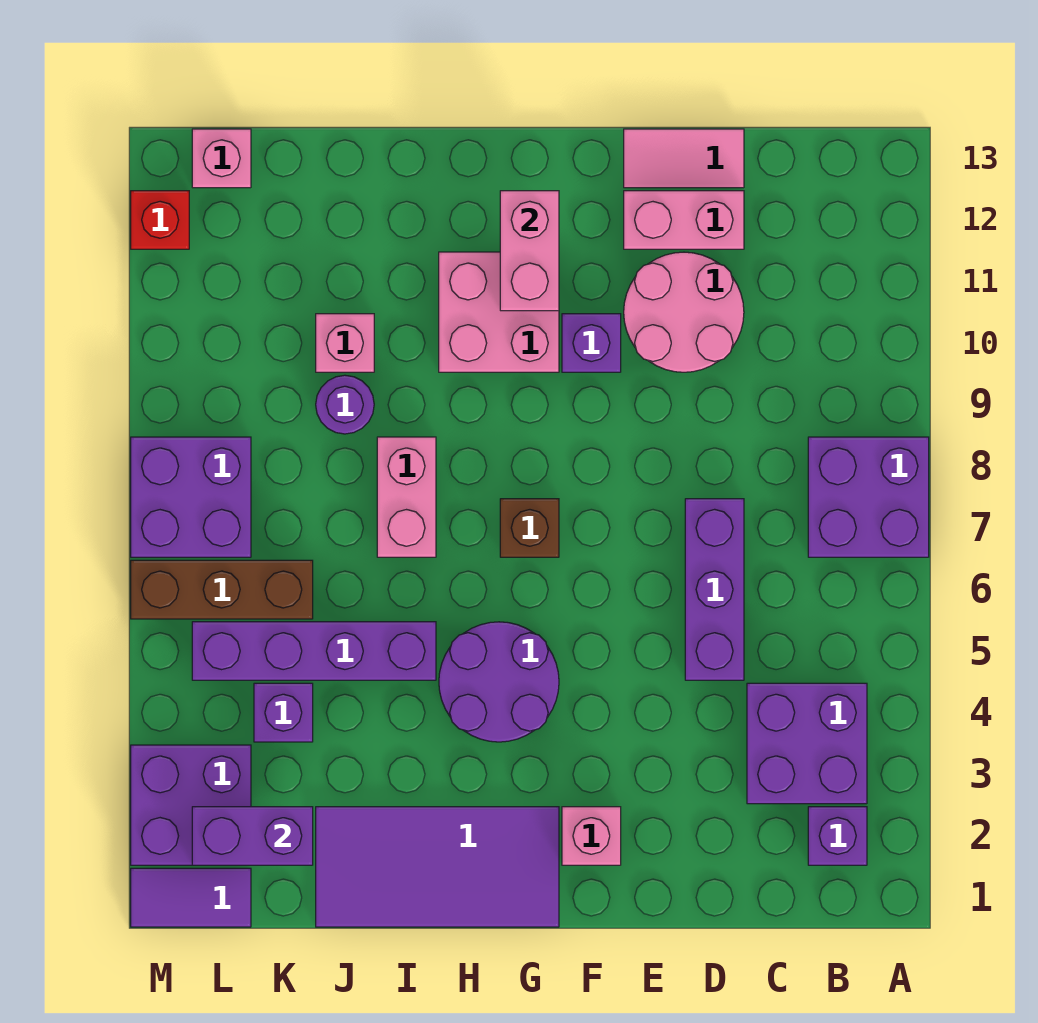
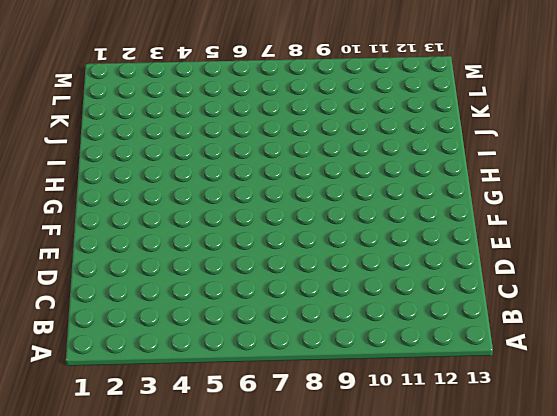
none -> purple 2x2 brick [808,437,929,557]
none -> purple 1x1 brick [808,807,867,865]
none -> purple 2x2 brick [747,683,867,804]

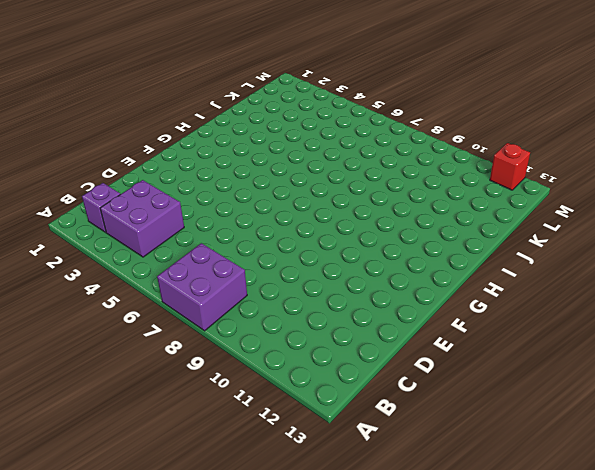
none -> purple 1x3 brick [685,499,744,680]
none -> pink 2x2 round brick [624,252,744,372]
none -> pink 1x2 brick [624,191,744,249]

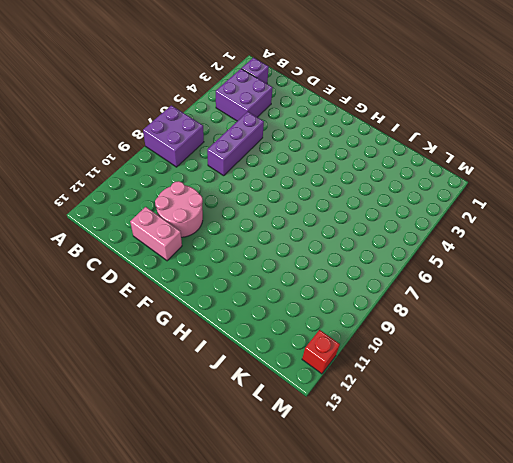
none -> pink 1x2 tile [624,129,744,188]
none -> pink 1x1 brick [562,807,621,865]
none -> purple 1x1 brick [562,314,621,372]

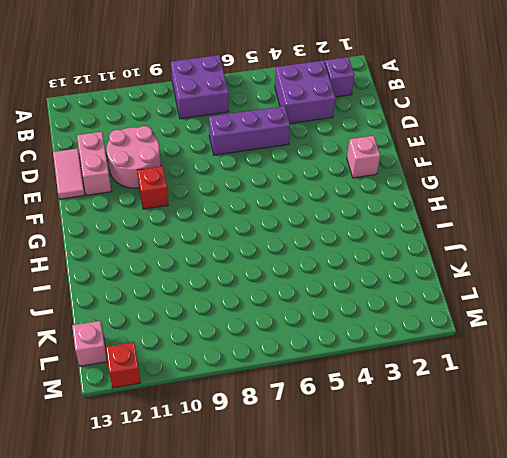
red 1x1 brick [137,166,168,209] -> purple 1x1 brick [562,314,621,372]
none -> purple 2x4 tile [316,807,559,927]
none -> purple 2x2 round brick [439,622,559,742]
none -> brown 1x1 brick [500,499,559,557]

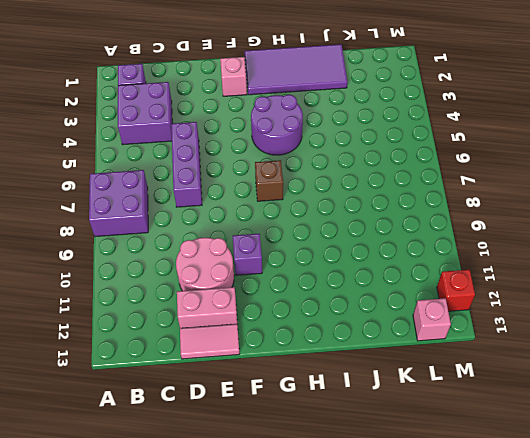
none -> pink 2x2 brick [439,252,559,372]
none -> purple 1x4 brick [192,622,436,680]
none -> pink 1x2 brick [377,437,436,557]

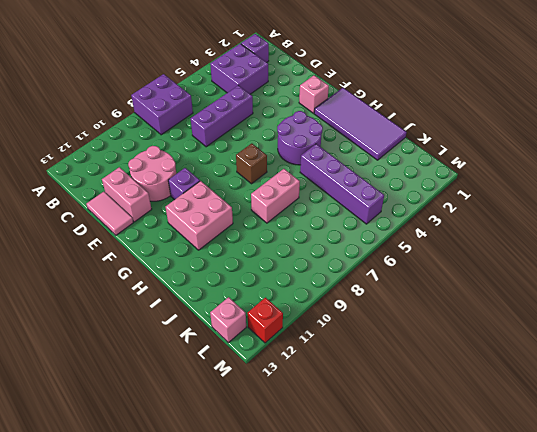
none -> purple 1x1 round brick [316,375,374,434]
none -> pink 1x1 brick [316,314,374,372]
none -> purple 1x1 brick [254,683,313,742]

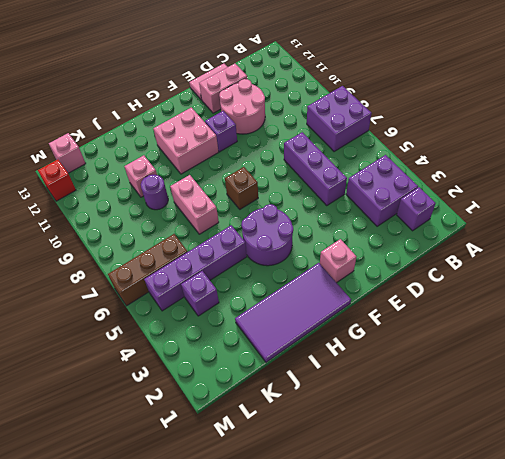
none -> purple 1x2 tile [131,868,251,927]
none -> purple 2x2 brick [131,745,251,865]
none -> purple 2x2 brick [131,437,251,557]

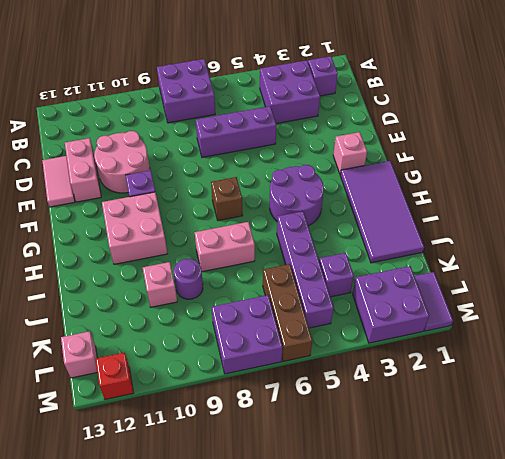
none -> pink 1x2 brick [500,191,559,311]
none -> purple 1x2 brick [192,807,313,865]

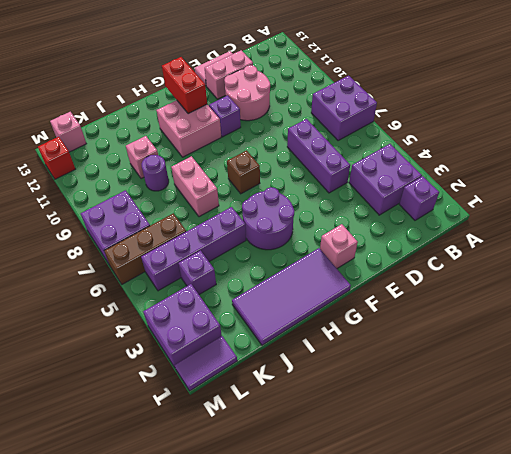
red 1x2 brick [162,57,207,114] -> pink 1x2 brick [500,191,559,311]
none -> purple 1x2 brick [192,807,313,865]

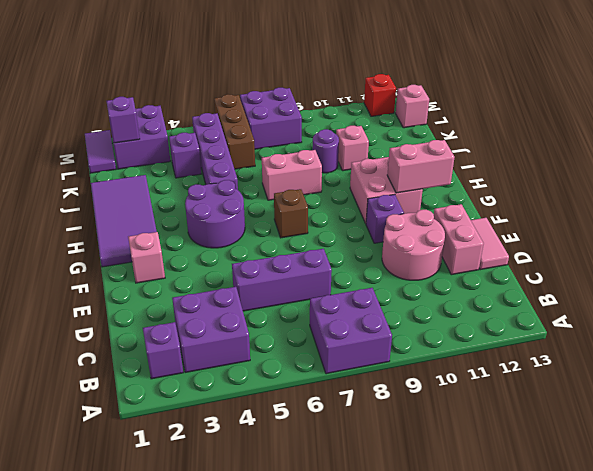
purple 1x1 brick [106,97,140,143] -> purple 1x2 brick [192,807,313,865]

